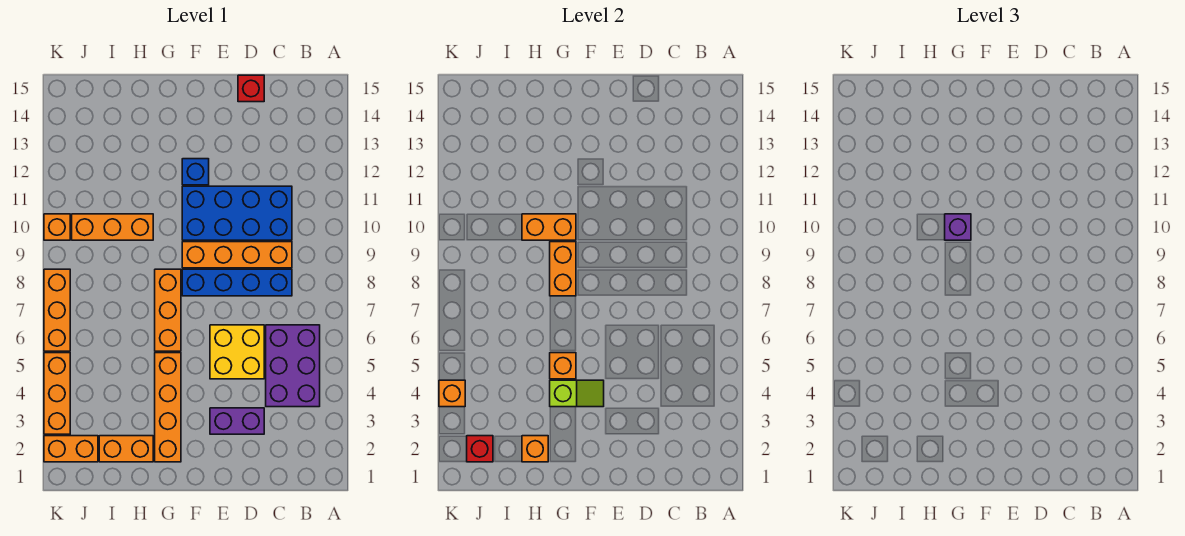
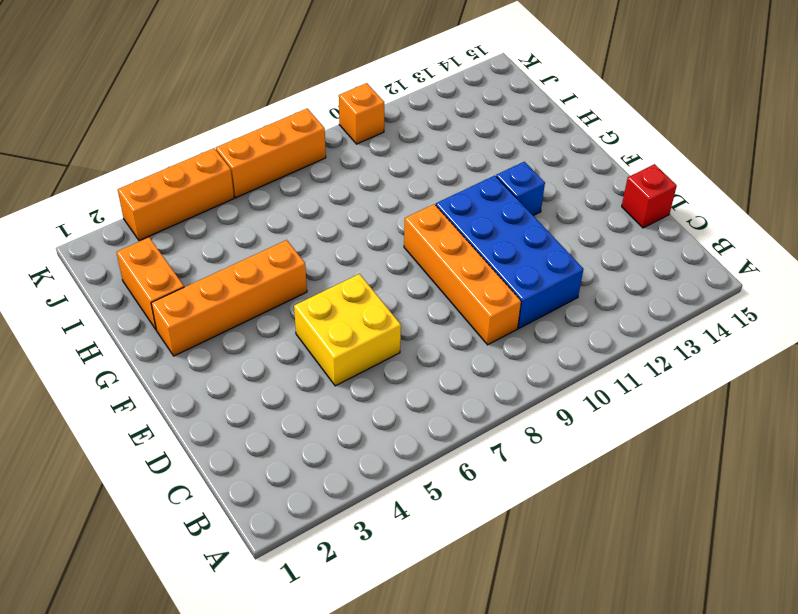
none -> purple 2x3 brick [266,325,320,407]
none -> blue 1x4 brick [182,269,292,296]
none -> purple 1x2 brick [210,408,264,434]

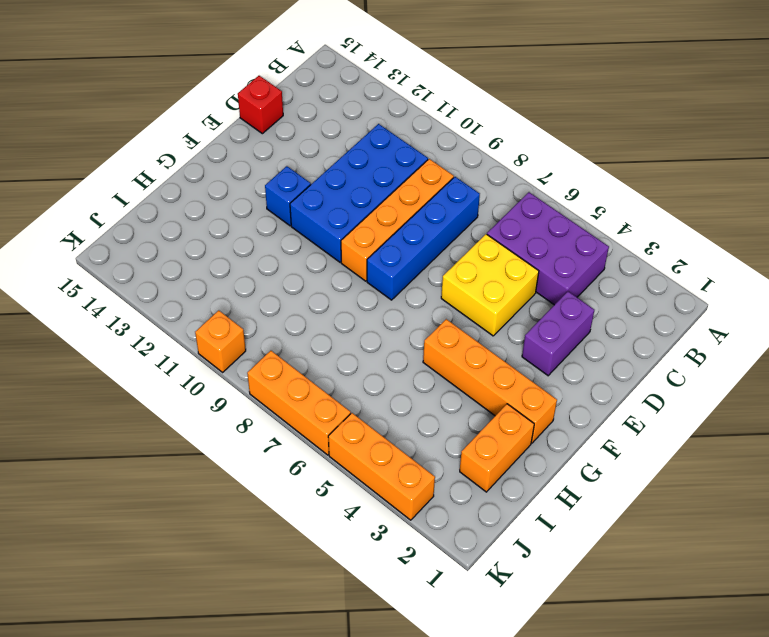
none -> orange 1x3 brick [155,269,181,351]
none -> orange 1x3 brick [72,214,153,240]
none -> orange 1x2 brick [44,436,98,462]

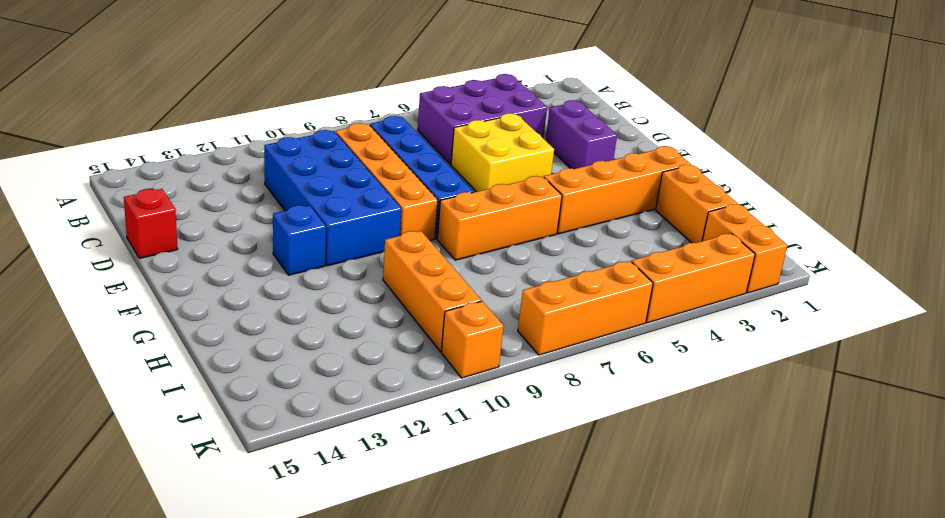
none -> lime 1x2 slope [550,380,604,407]
none -> orange 1x1 brick [550,353,576,379]
none -> orange 1x2 brick [550,242,576,296]

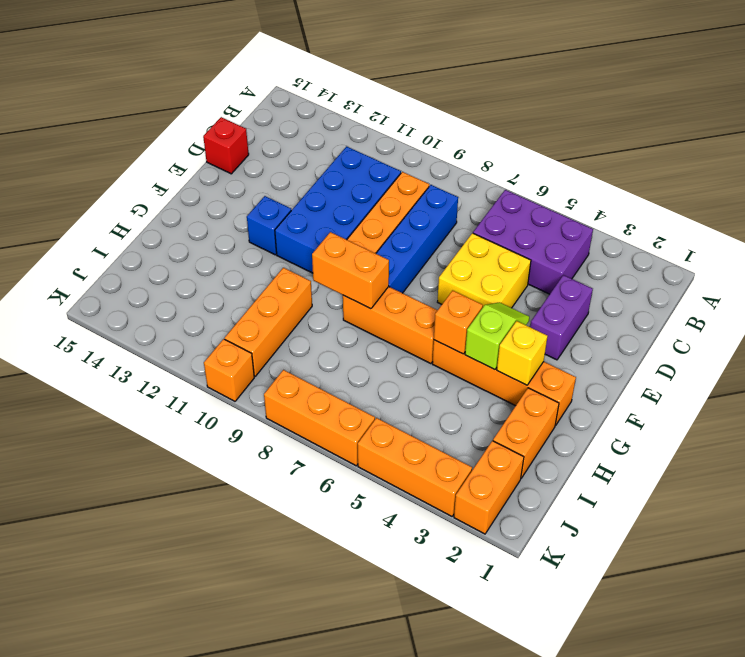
yellow 1x1 brick [497,321,548,385] -> none
none -> orange 1x2 brick [522,214,576,240]
none -> orange 1x1 brick [522,436,548,462]
none -> red 1x1 brick [467,436,493,462]

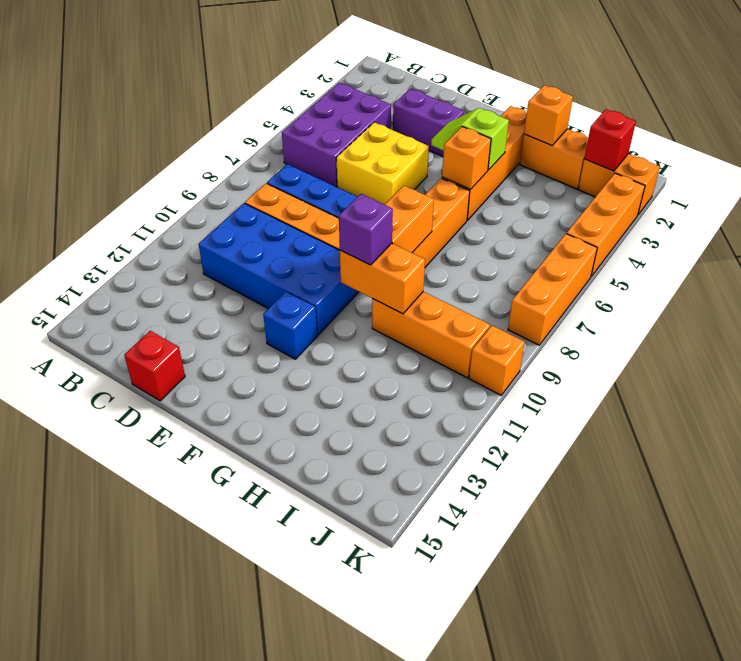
none -> orange 1x1 brick [439,380,465,407]

